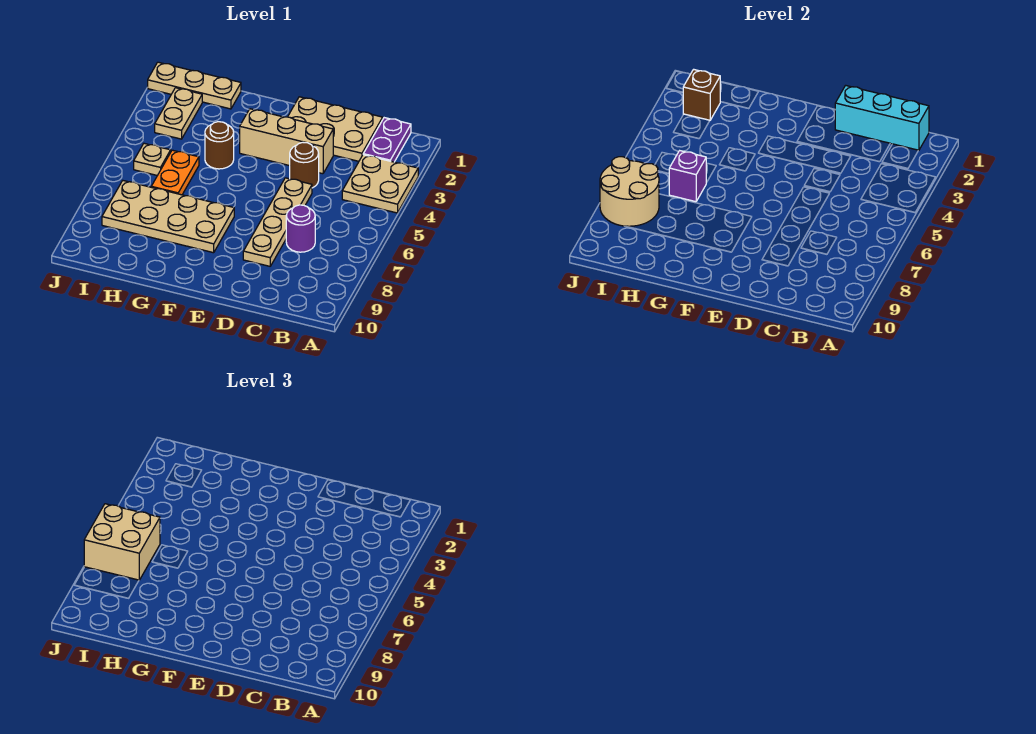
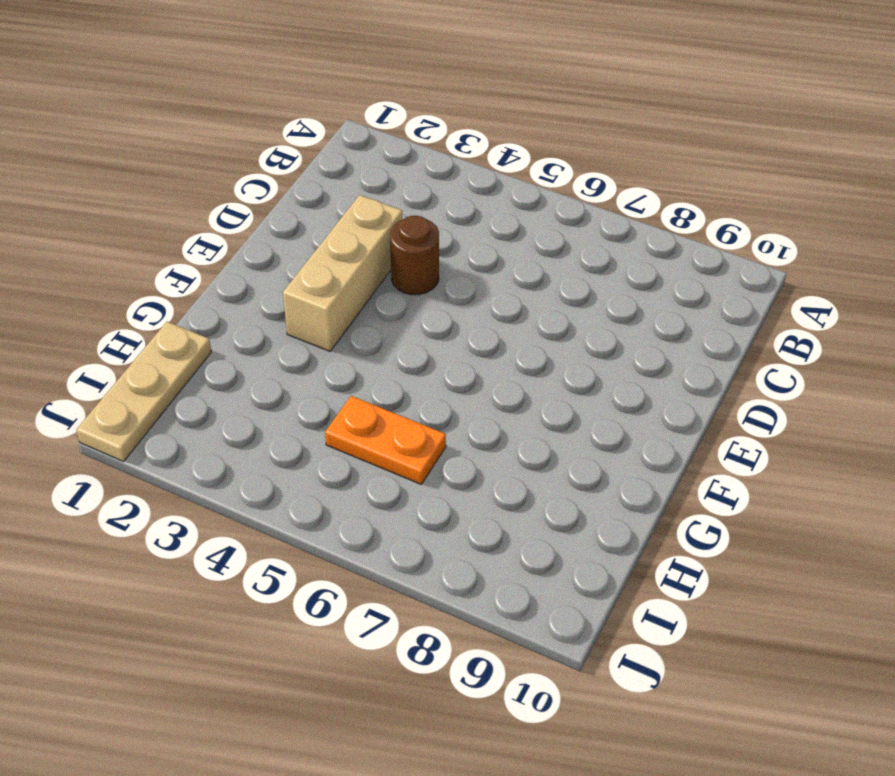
none -> tan 2x2 plate [342,155,418,213]
none -> purple 1x2 plate [363,118,411,162]
none -> tan 2x3 plate [288,97,383,161]

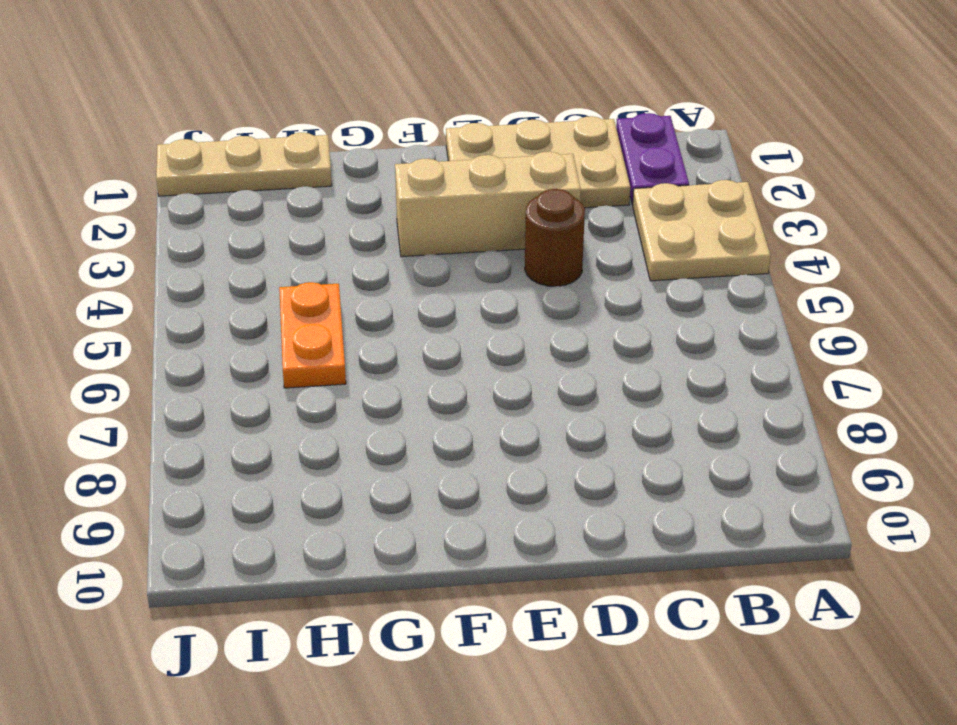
none -> purple 1x1 round brick [286,205,315,252]
none -> tan 1x4 plate [243,178,312,266]
none -> tan 2x4 plate [102,181,234,253]

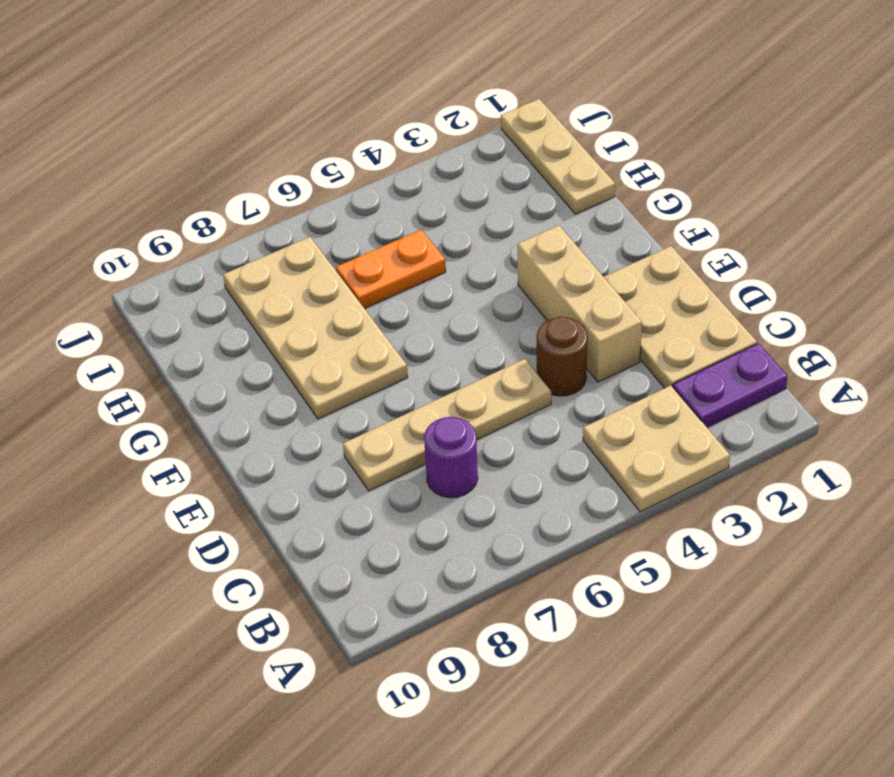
none -> brown 1x1 round brick [205,122,234,169]
none -> tan 1x2 plate [155,88,202,139]
none -> tan 1x1 plate [134,143,171,176]

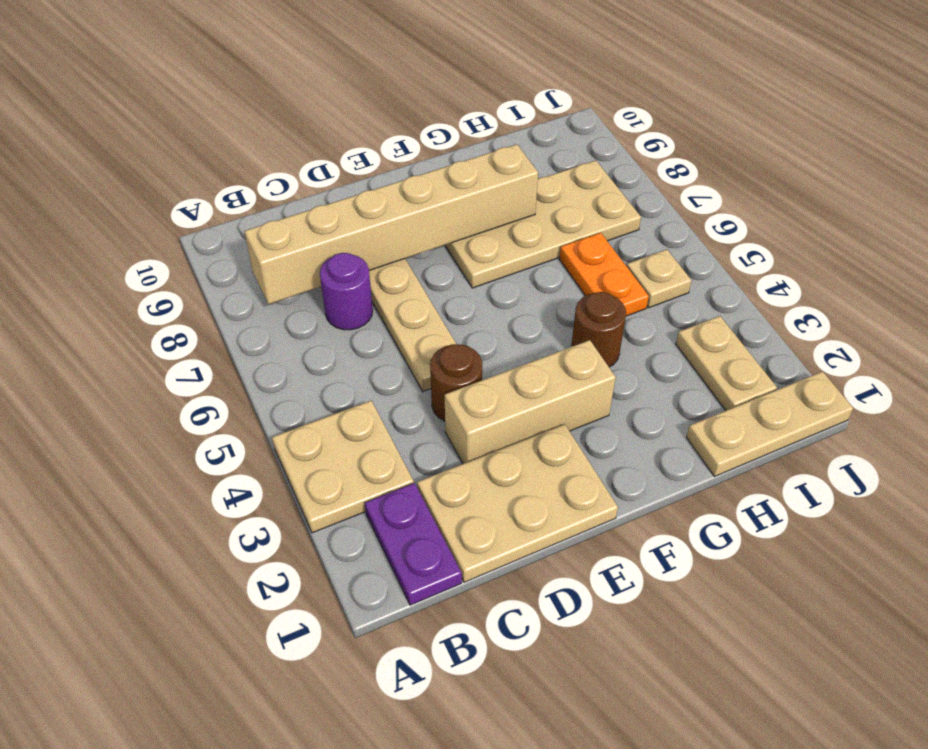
tan 1x6 brick [244,144,538,304] -> none
none -> cyan 1x3 brick [835,85,929,150]
none -> purple 1x1 brick [669,151,707,202]
none -> brown 1x1 brick [683,69,720,121]

